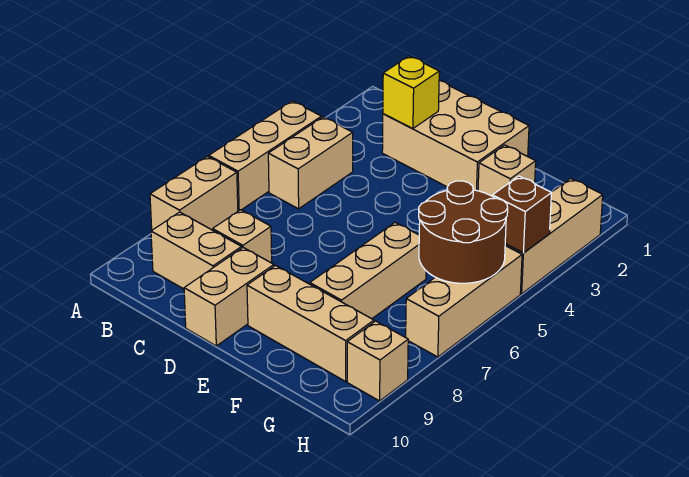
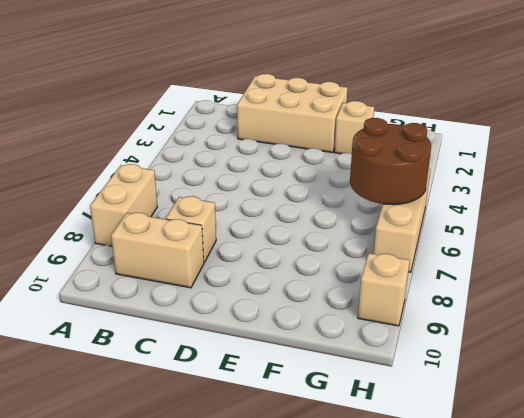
none -> tan 1x3 brick [209,101,321,211]
none -> tan 1x2 brick [268,117,353,209]
none -> tan 1x2 brick [184,248,274,346]

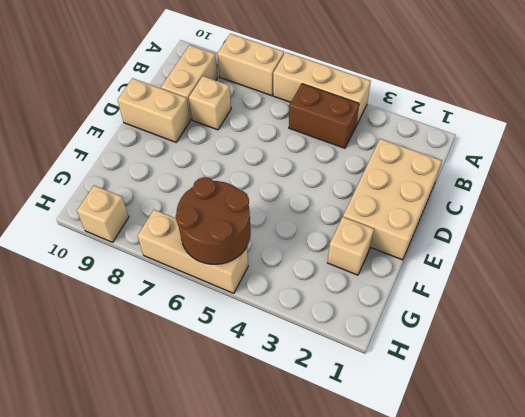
brown 1x2 brick [289,84,359,148] -> tan 1x2 brick [268,117,353,209]
none -> tan 1x3 brick [247,266,374,381]
none -> tan 1x3 brick [310,222,426,319]
none -> tan 1x3 brick [505,178,603,294]

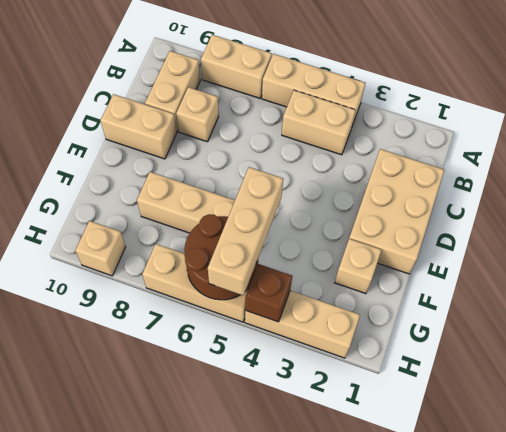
tan 1x3 brick [208,167,283,296] -> tan 1x3 brick moved to [247,266,374,381]
none -> yellow 1x1 brick [383,56,439,129]

